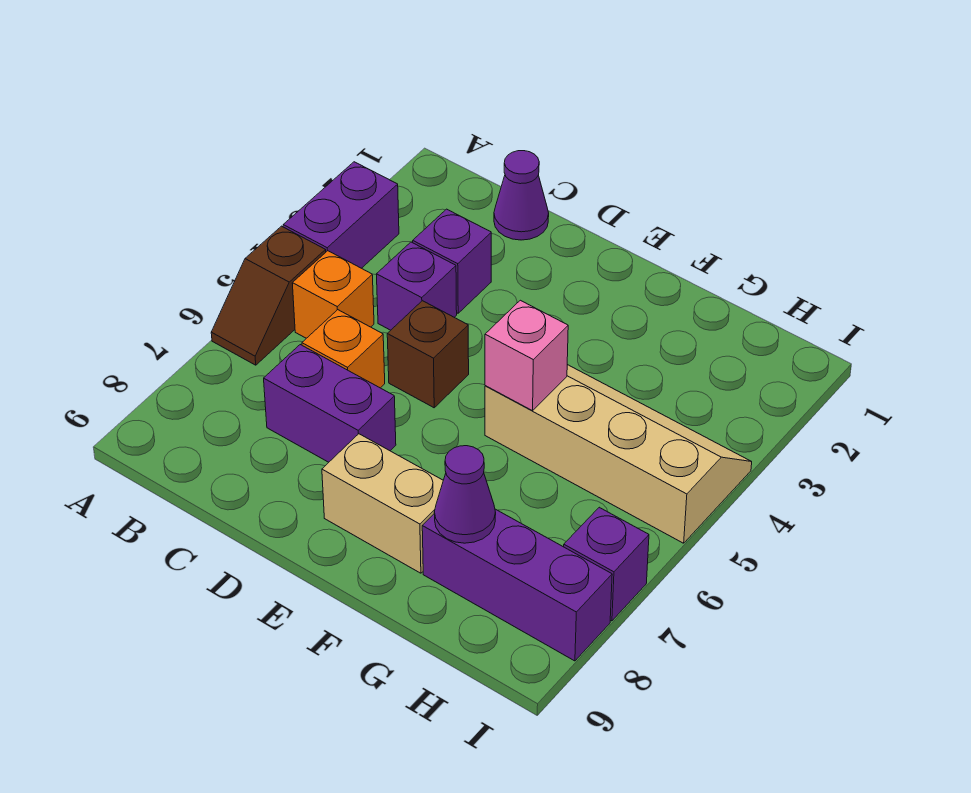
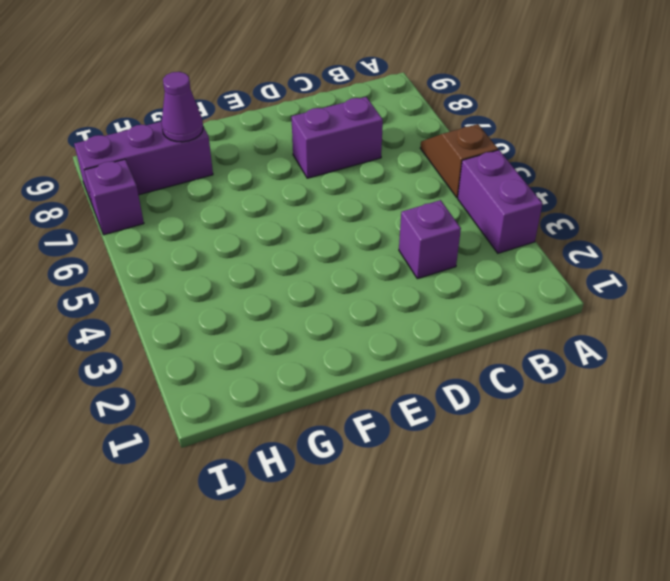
none -> orange 1x1 brick [292,251,374,338]
none -> purple 1x1 cone [494,151,549,240]
none -> purple 1x1 brick [377,242,457,330]

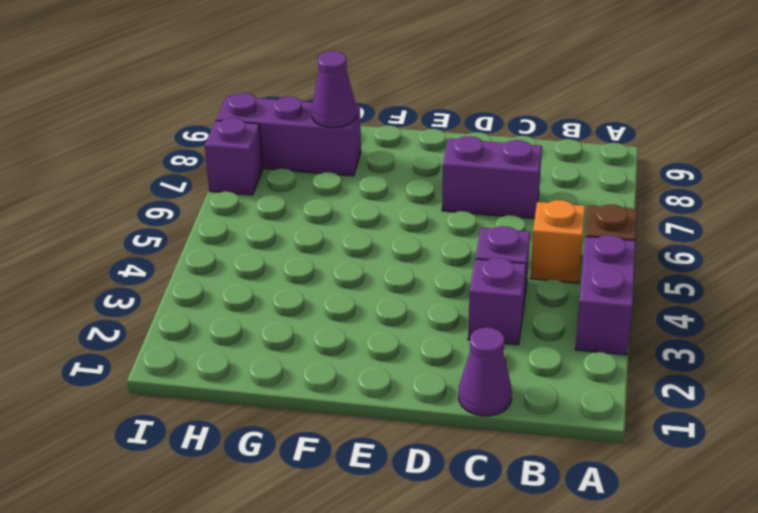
none -> orange 1x1 brick [302,310,385,388]
none -> brown 1x1 brick [387,301,469,408]
none -> tan 1x2 brick [322,434,443,573]

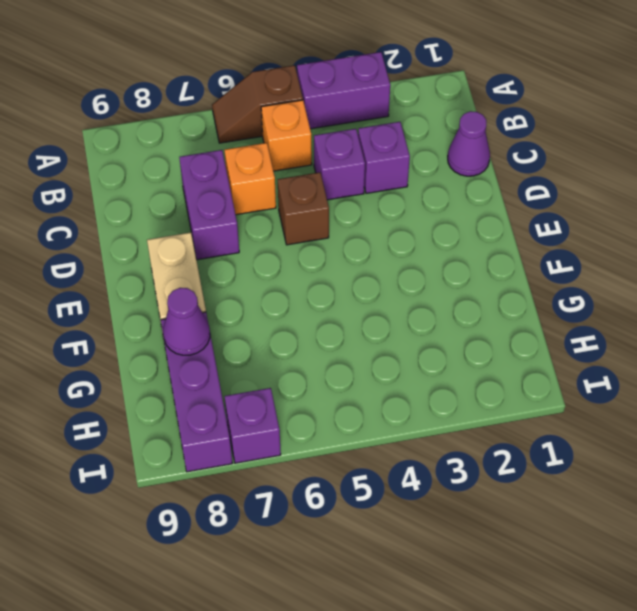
none -> tan 2x4 slope [485,365,752,543]
none -> pink 1x1 brick [485,300,568,411]

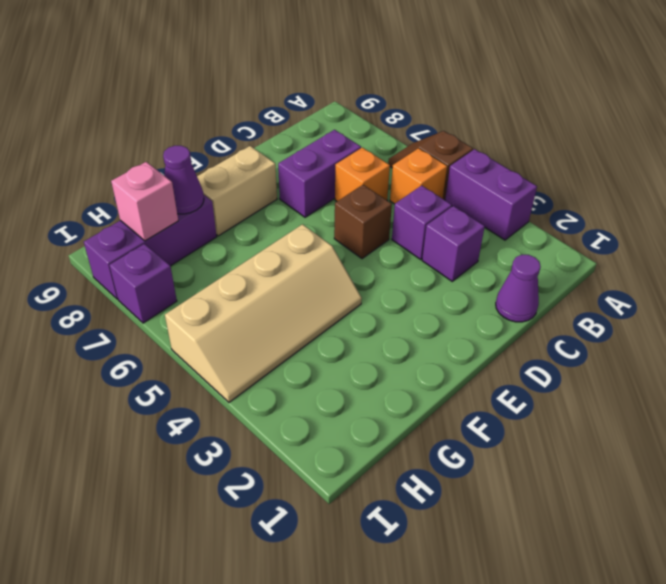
pink 1x1 brick [111,162,178,241] -> pink 1x1 brick moved to [485,300,568,411]

